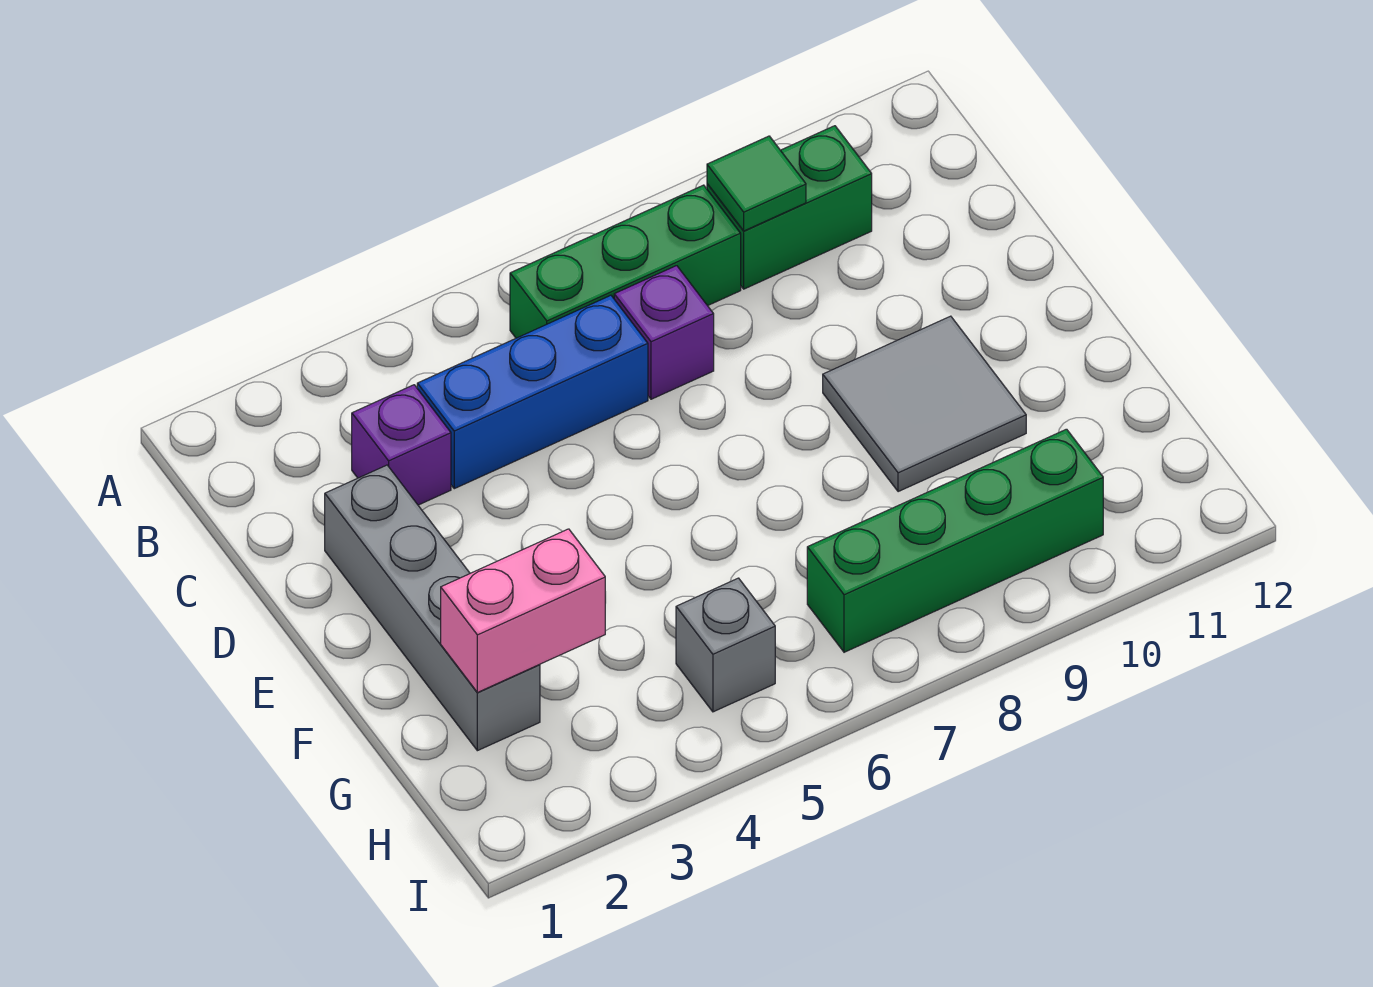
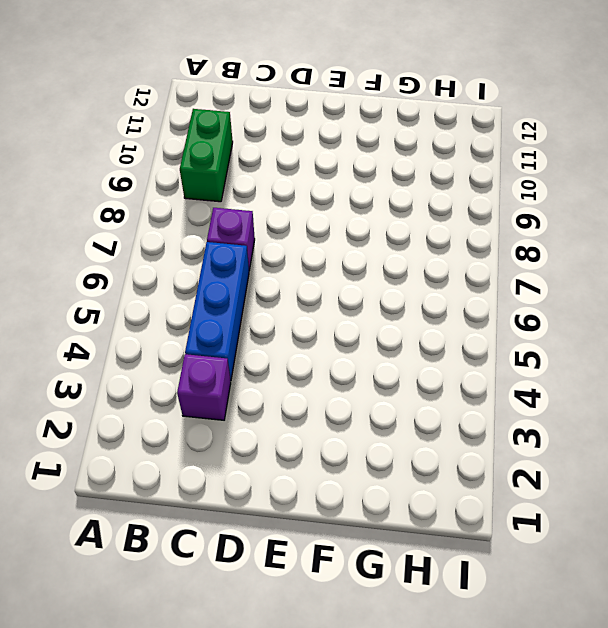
none -> green 1x3 brick [510,185,741,338]
none -> grey 1x4 brick [325,465,540,751]

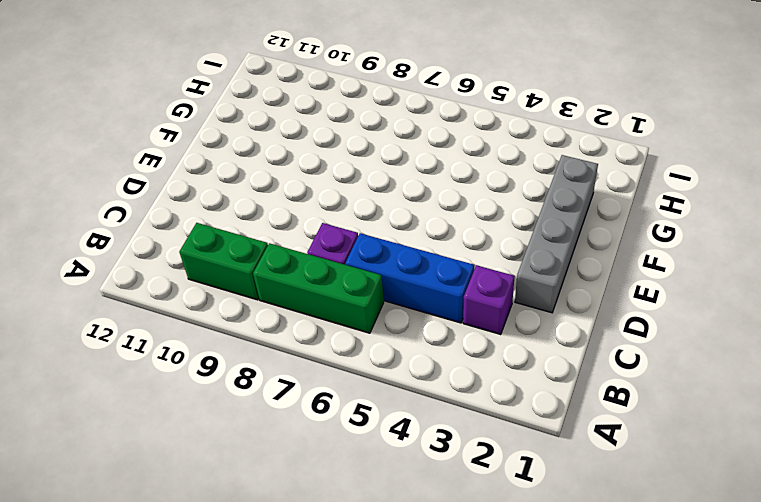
none -> grey 2x2 tile [823,316,1026,492]
none -> grey 1x1 brick [676,578,775,712]

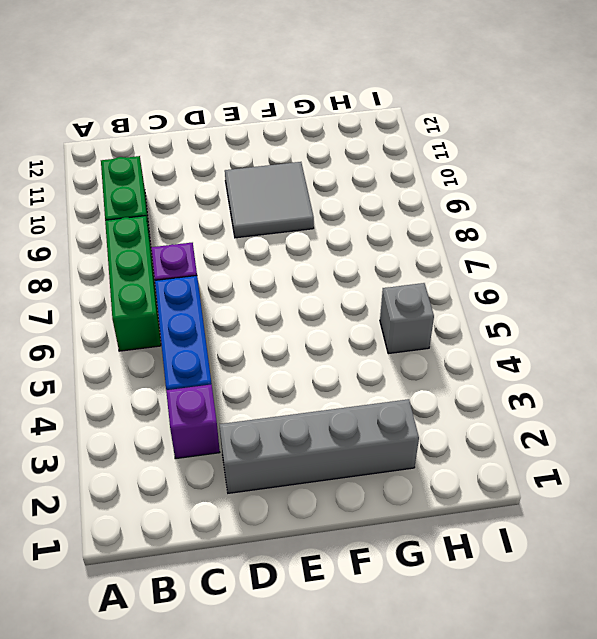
none -> green 1x4 brick [807,429,1103,652]
none -> green 1x1 tile [707,136,806,231]

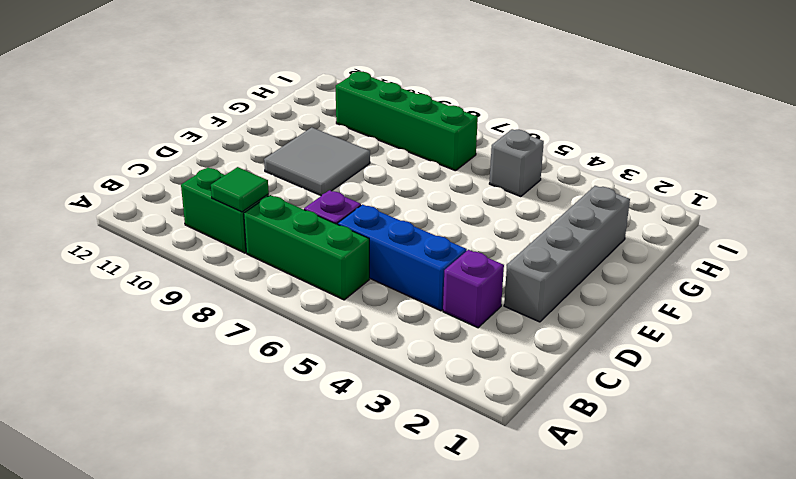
none -> pink 1x2 brick [441,529,605,692]

